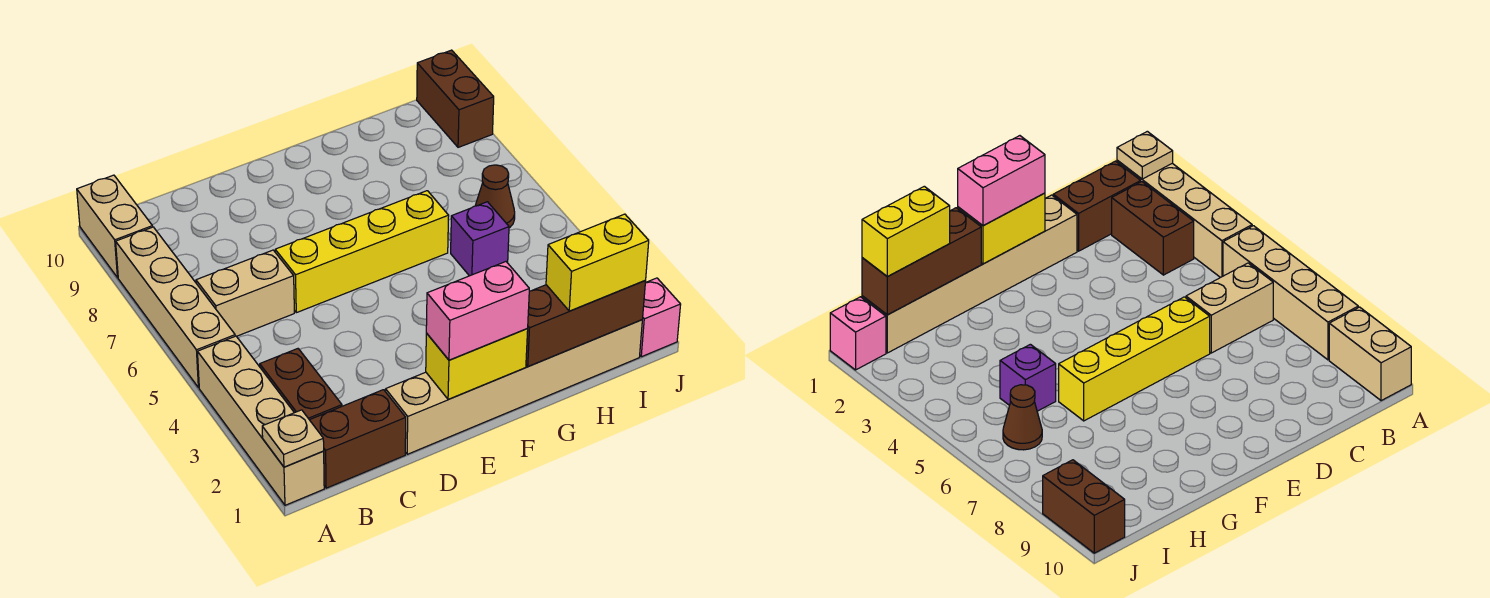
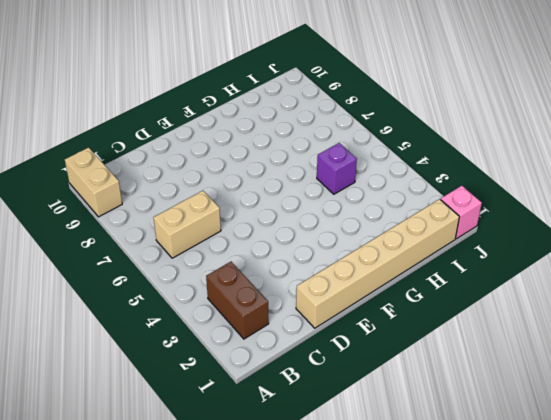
none -> tan 1x4 brick [198,336,324,505]
none -> tan 1x4 brick [116,227,235,388]
none -> brown 1x2 brick [310,390,406,488]

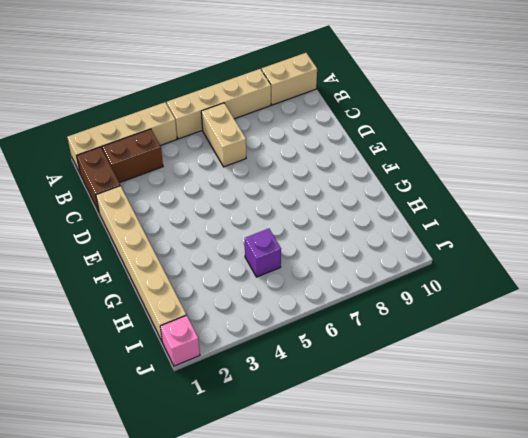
none -> yellow 1x4 brick [275,191,449,313]
none -> brown 1x1 cone [475,165,515,228]
none -> brown 1x2 brick [417,50,494,147]

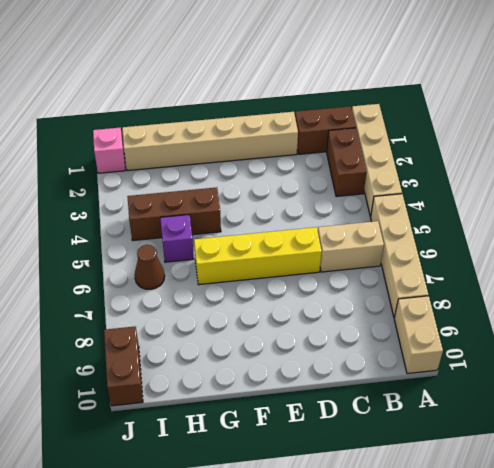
brown 1x3 brick [127,187,221,240] -> brown 1x3 brick moved to [526,281,646,367]
none -> tan 1x1 plate [262,410,324,467]
none -> yellow 1x2 brick [426,329,528,400]
none -> pink 1x2 brick [426,262,529,360]

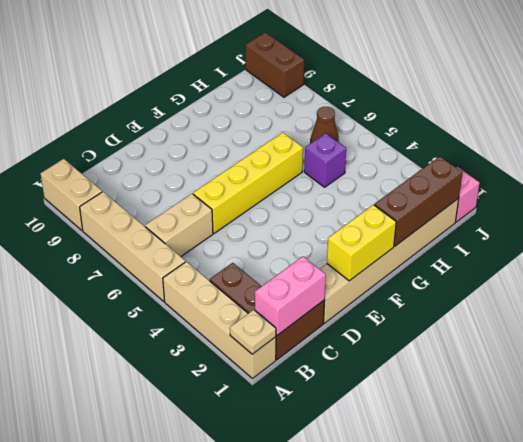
pink 1x2 brick [255,257,326,335] -> pink 1x2 brick moved to [426,262,529,360]
none -> yellow 1x2 brick [546,214,649,311]

